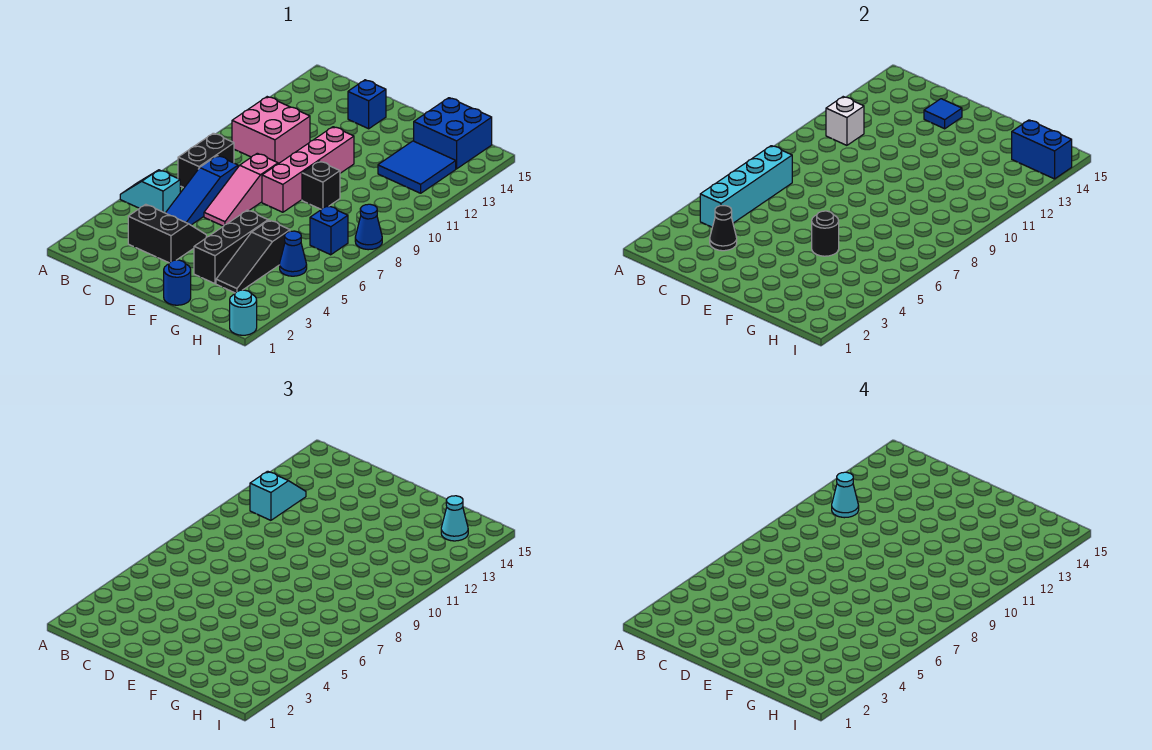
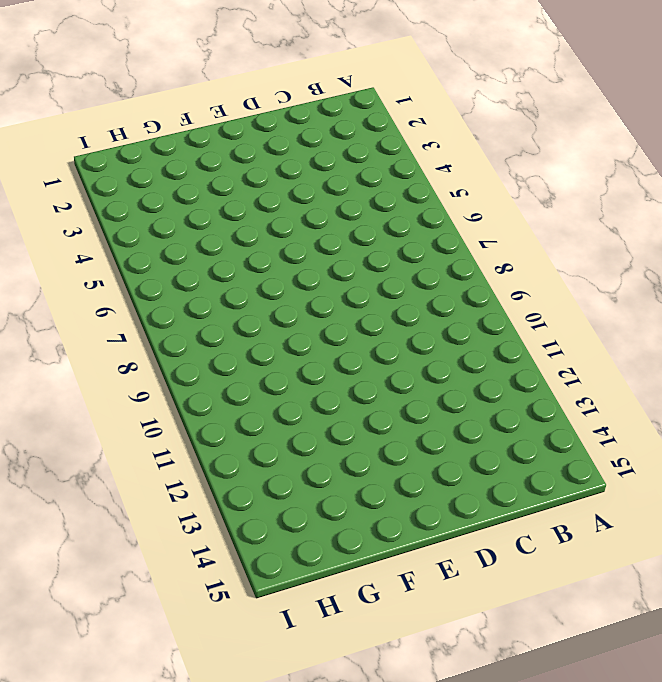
none -> cyan 1x2 slope [120,170,180,213]
none -> black 1x2 brick [178,133,234,188]
none -> pink 2x2 brick [232,97,310,164]

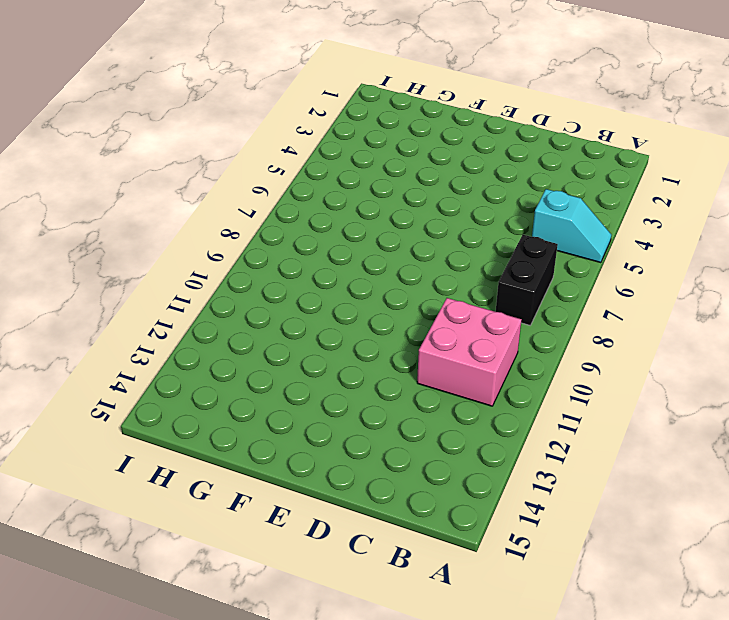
none -> black 2x2 slope [128,204,206,263]
none -> blue 1x3 slope [166,156,238,225]
none -> pink 1x3 slope [204,153,278,226]

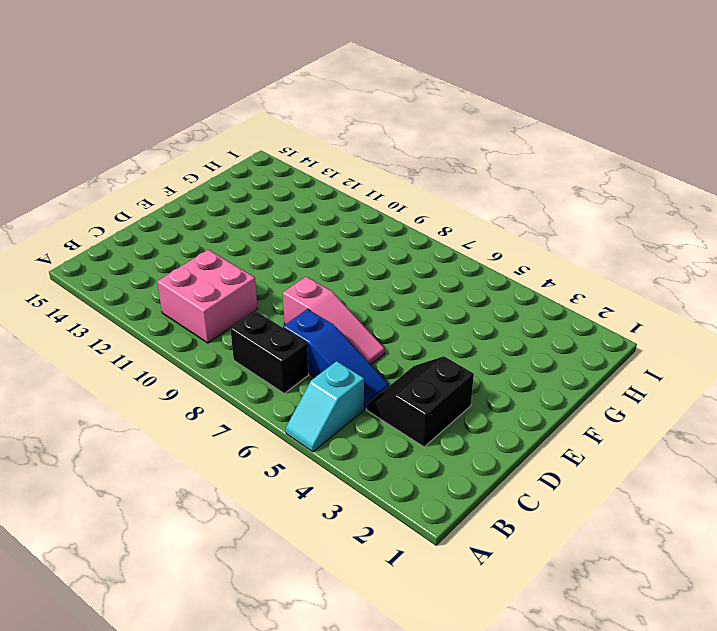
none -> blue 1x1 brick [348,80,386,129]
none -> pink 1x4 brick [262,127,354,212]
none -> blue 1x1 round brick [164,260,191,305]

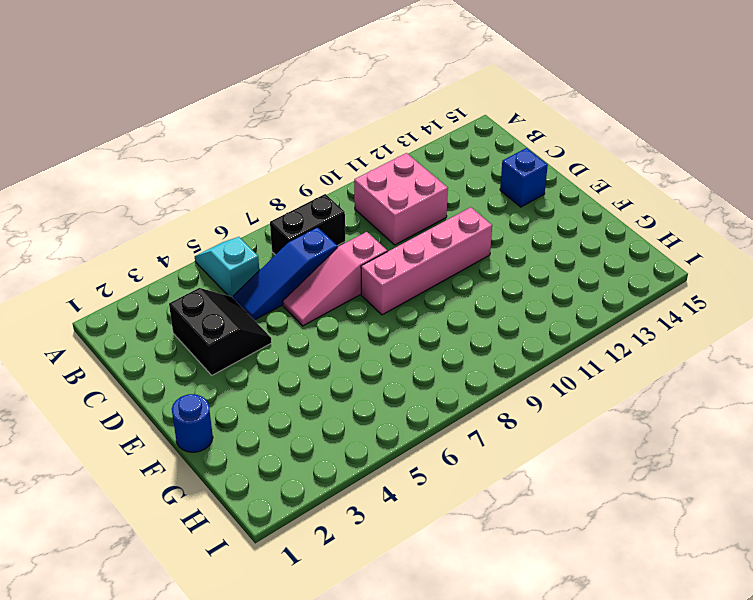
none -> black 1x3 brick [194,210,268,284]
none -> black 1x1 brick [302,161,340,209]
none -> black 1x3 slope [216,220,290,293]

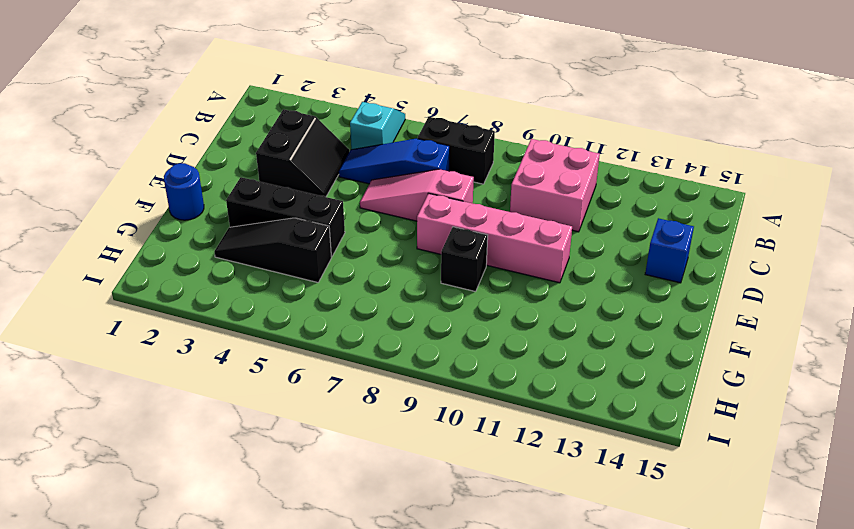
none -> blue 2x2 tile [378,141,456,193]
none -> blue 2x2 brick [414,98,492,169]
none -> blue 1x1 cone [280,231,307,276]

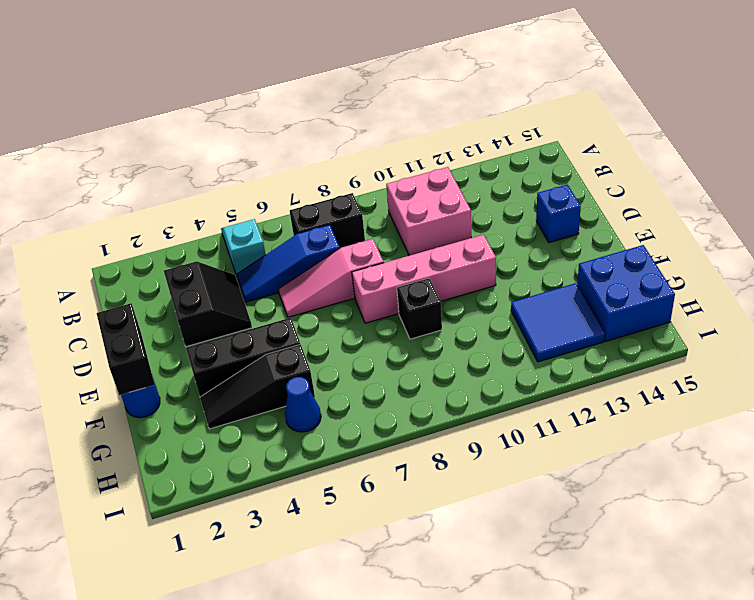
black 1x2 brick [97,303,155,395] -> none
none -> blue 1x1 brick [310,206,348,255]
none -> cyan 1x1 round brick [230,290,257,335]
none -> blue 1x1 cone [355,204,382,250]

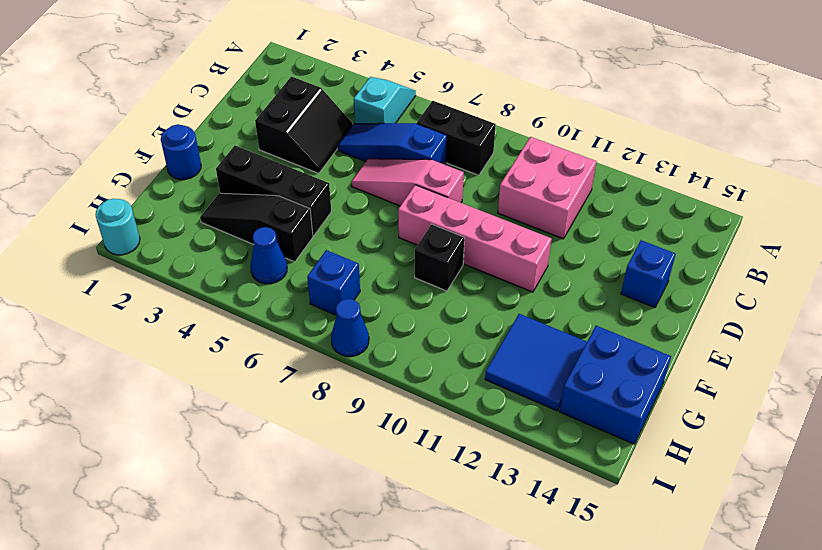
none -> cyan 1x4 brick [700,146,792,227]
none -> white 1x1 brick [826,97,864,145]
none -> black 1x1 cone [710,206,737,251]

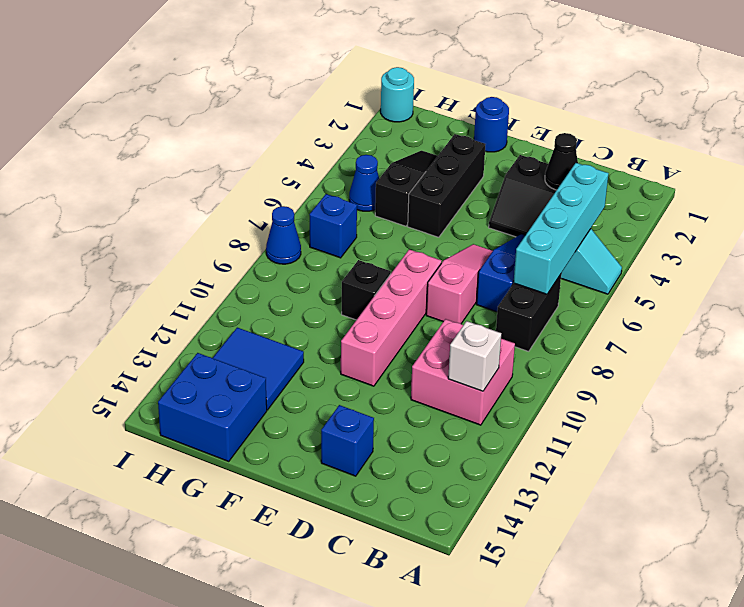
none -> blue 1x1 tile [924,99,962,129]
none -> black 1x1 round brick [811,211,839,256]
none -> blue 1x2 brick [1012,120,1072,179]

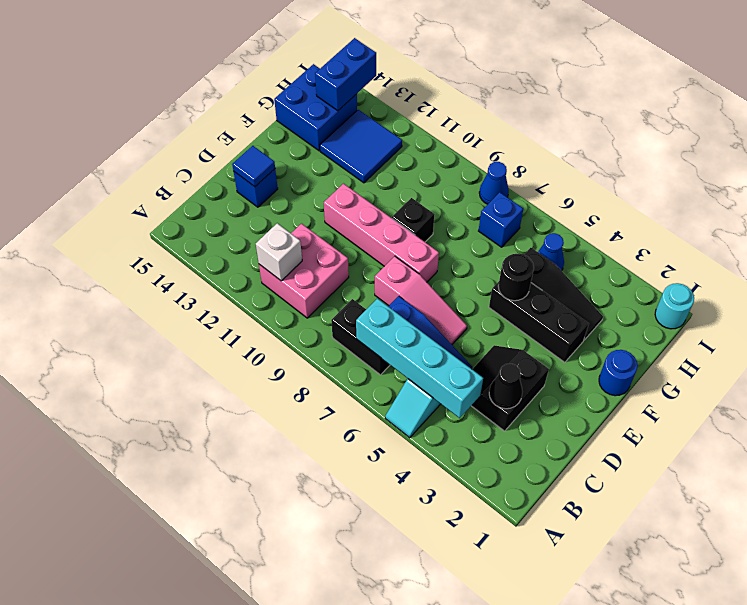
none -> cyan 1x2 slope [250,471,306,520]
none -> cyan 1x1 cone [441,496,468,541]
none -> cyan 1x1 cone [832,472,859,518]

